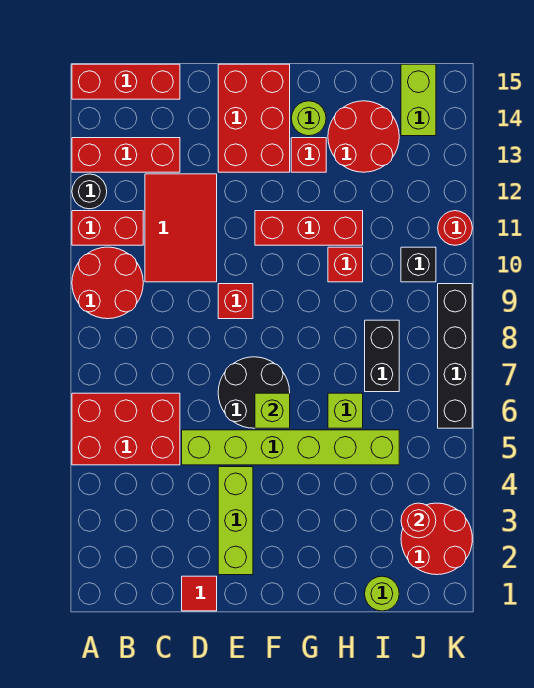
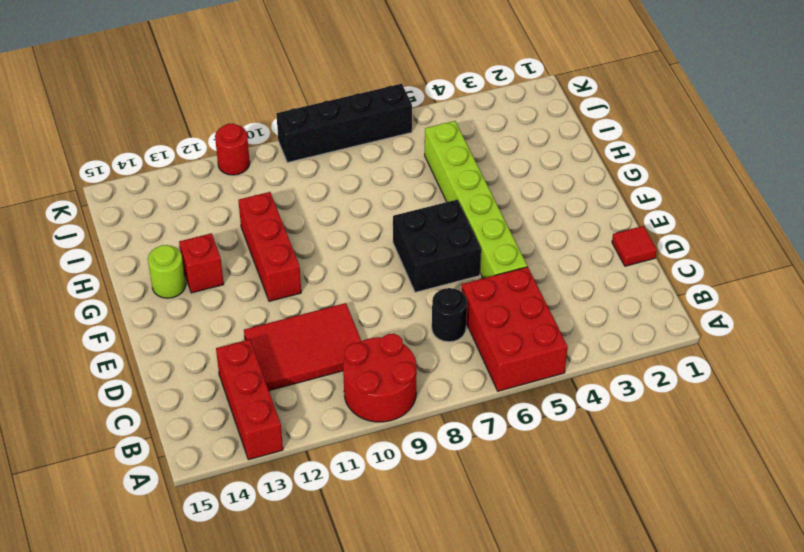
black 1x1 round brick [432,288,467,342] -> black 1x1 round brick moved to [72,174,107,209]
black 2x2 brick [393,200,481,292] -> black 2x2 round brick [218,357,290,428]
none -> red 1x2 brick [72,211,143,245]
none -> red 1x3 brick [72,64,180,99]
none -> lime 1x3 brick [218,467,253,575]

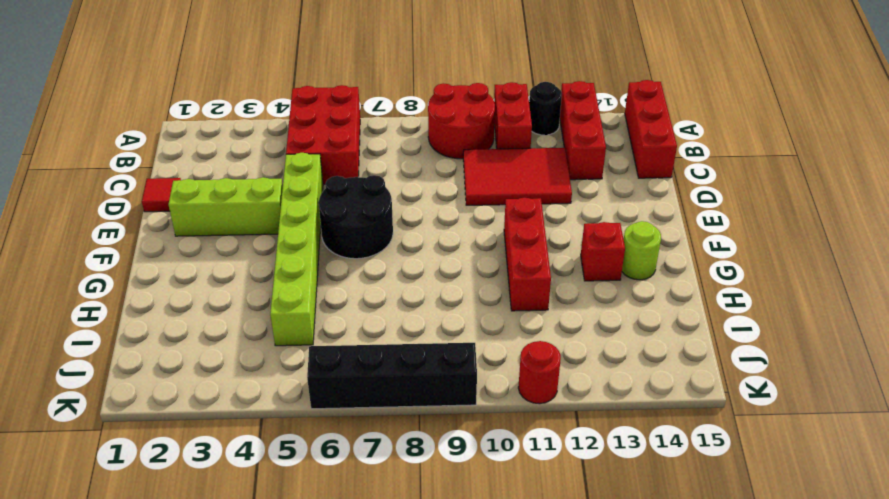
none -> red 1x1 brick [218,284,253,319]
none -> red 2x3 brick [218,64,290,172]
none -> lime 1x1 brick [328,393,363,428]

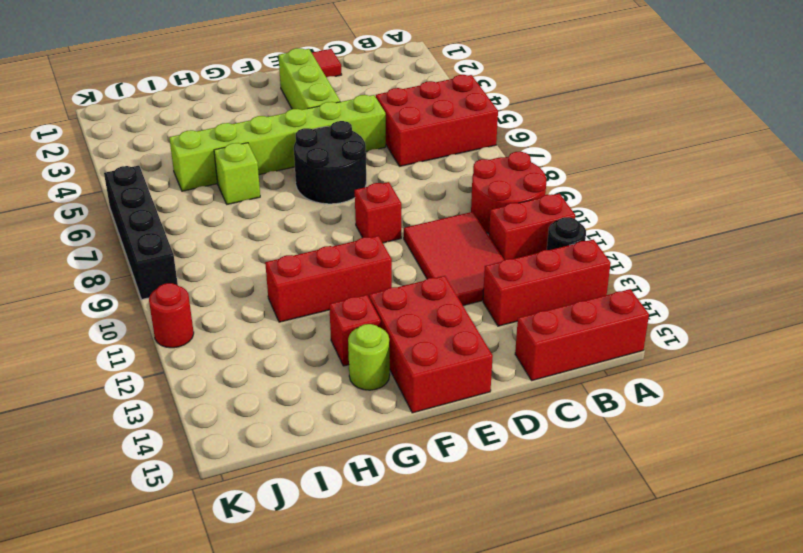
none -> red 1x1 brick [328,247,363,282]
none -> red 2x2 round brick [328,101,399,172]
none -> lime 1x1 round brick [365,576,399,611]

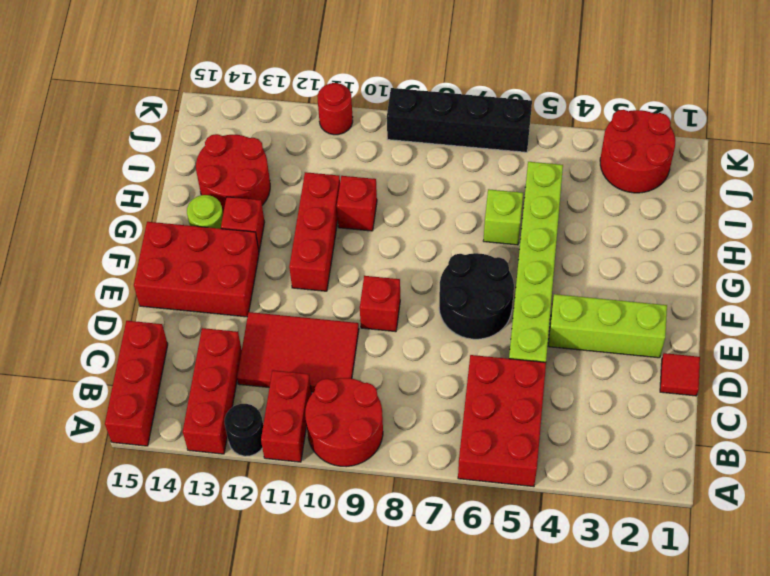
none -> lime 1x1 round brick [365,576,399,611]
none -> black 1x2 brick [365,320,399,392]
none -> black 1x1 brick [401,247,436,282]

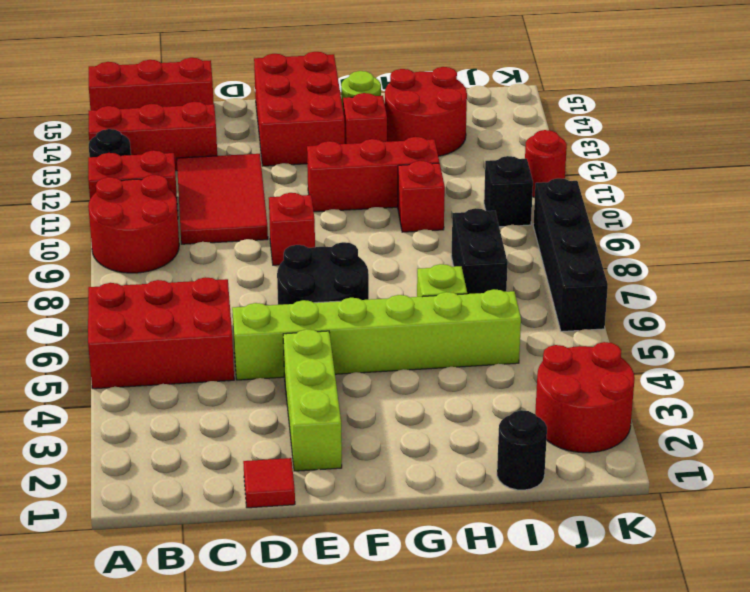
black 1x1 round brick [497,410,547,490] -> lime 1x1 round brick [365,576,399,611]
none -> lime 1x2 brick [401,64,436,136]
none -> lime 1x1 brick [255,393,290,428]
none -> red 1x1 round brick [401,503,436,538]

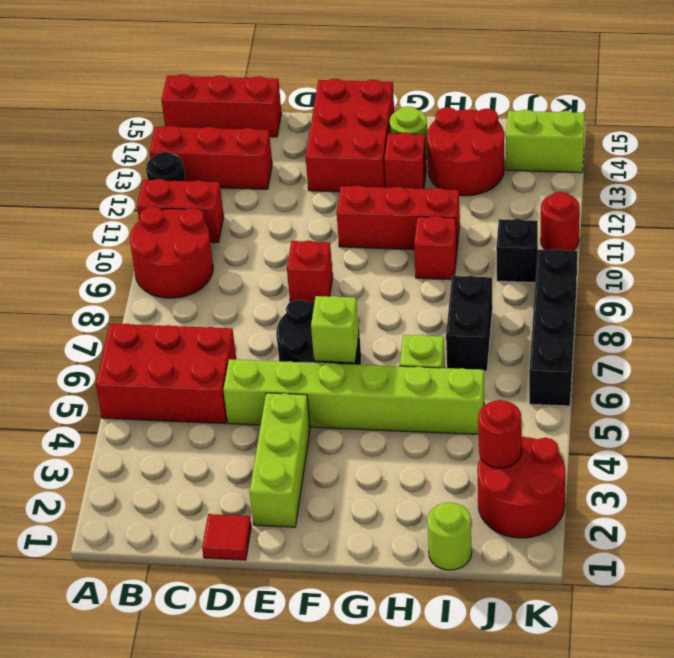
lime 1x2 brick [506,110,585,173] -> lime 1x2 brick turned to [401,64,436,136]
none -> red 2x3 tile [145,174,217,282]

